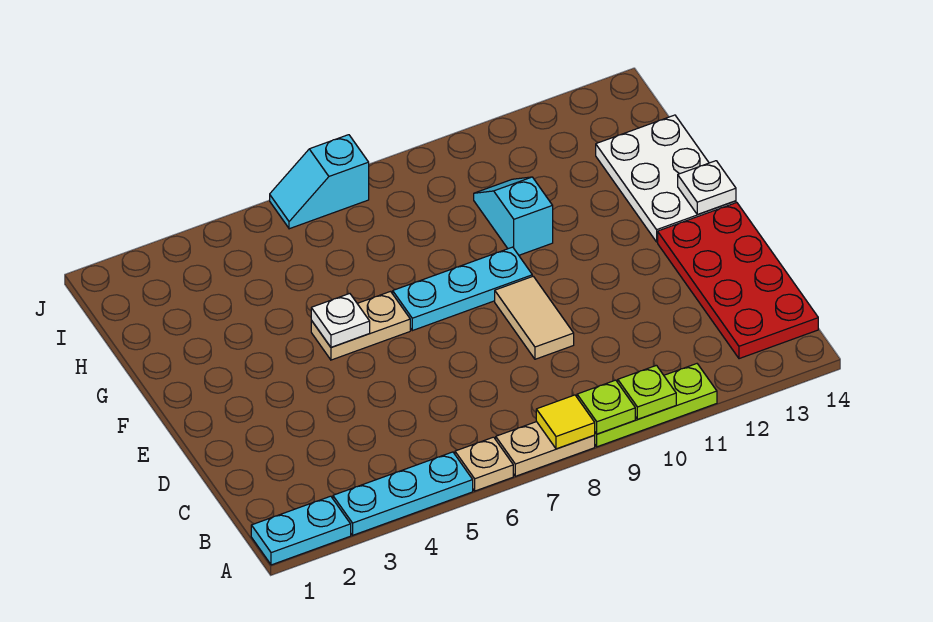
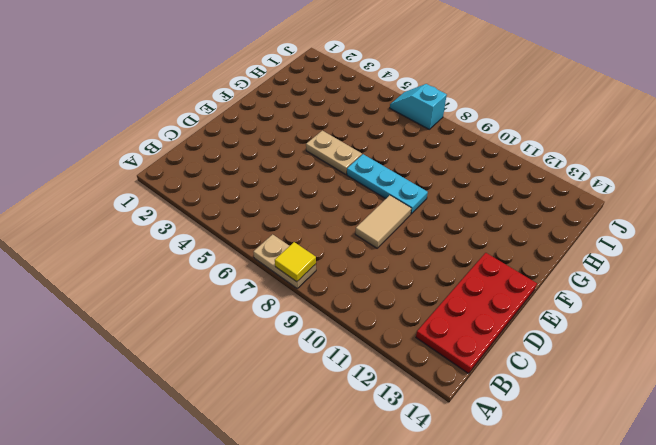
none -> cyan 1x2 plate [251,496,351,565]
none -> cyan 1x3 plate [333,452,473,535]
none -> tan 1x1 plate [455,437,513,491]

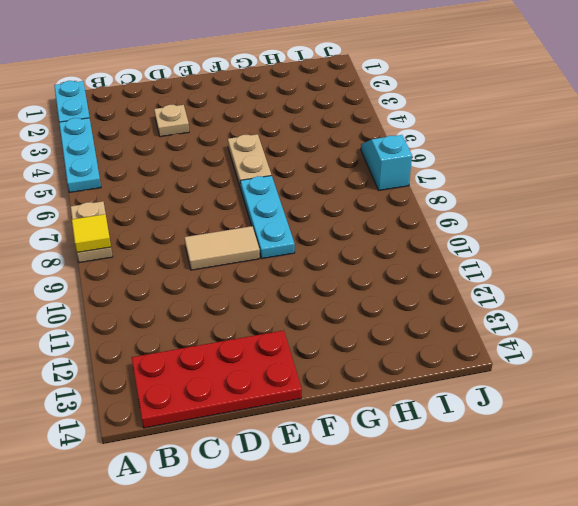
tan 1x1 plate [154,105,189,137] -> tan 1x1 plate moved to [455,437,513,491]
none -> lime 1x3 plate [595,364,717,447]
none -> white 2x3 plate [596,115,736,242]
none -> cyan 1x2 slope [474,177,553,255]

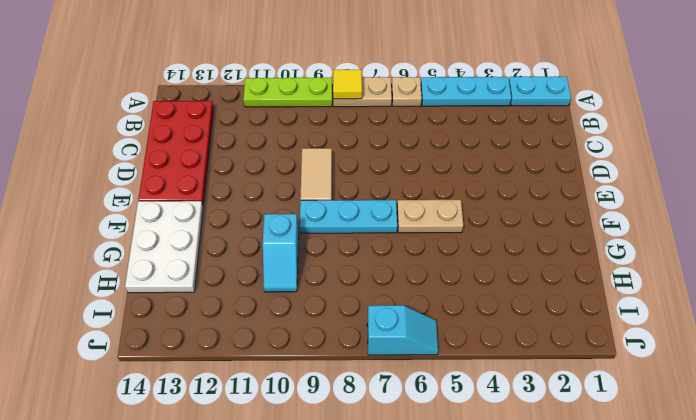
none -> lime 1x1 plate [577,380,635,434]
none -> lime 1x1 plate [618,365,676,419]
none -> white 1x1 plate [311,294,370,347]

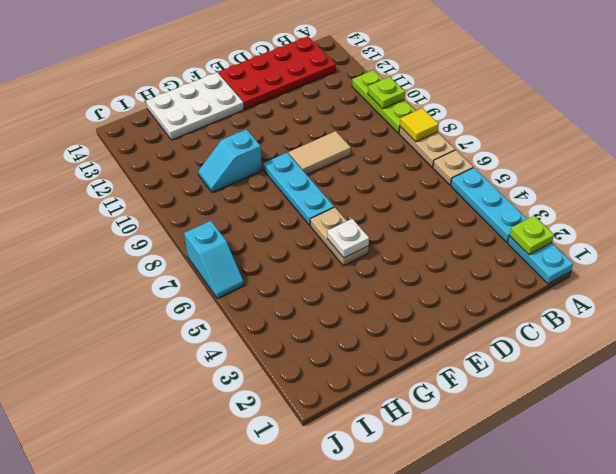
lime 1x1 plate [509,216,554,255] -> lime 1x1 plate moved to [577,380,635,434]
none -> white 1x1 plate [678,161,736,215]

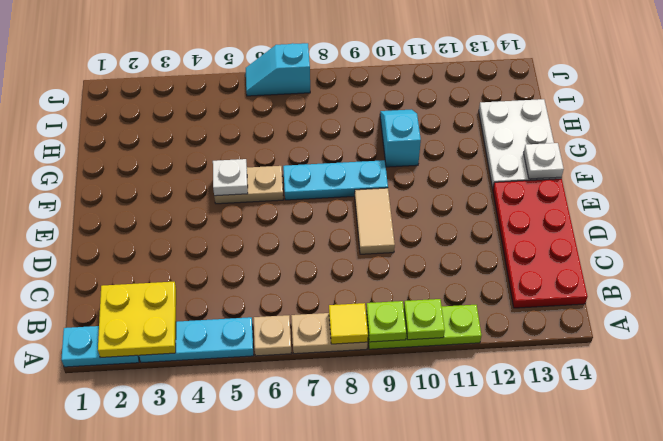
yellow 2x2 plate [98,282,176,358] -> none

